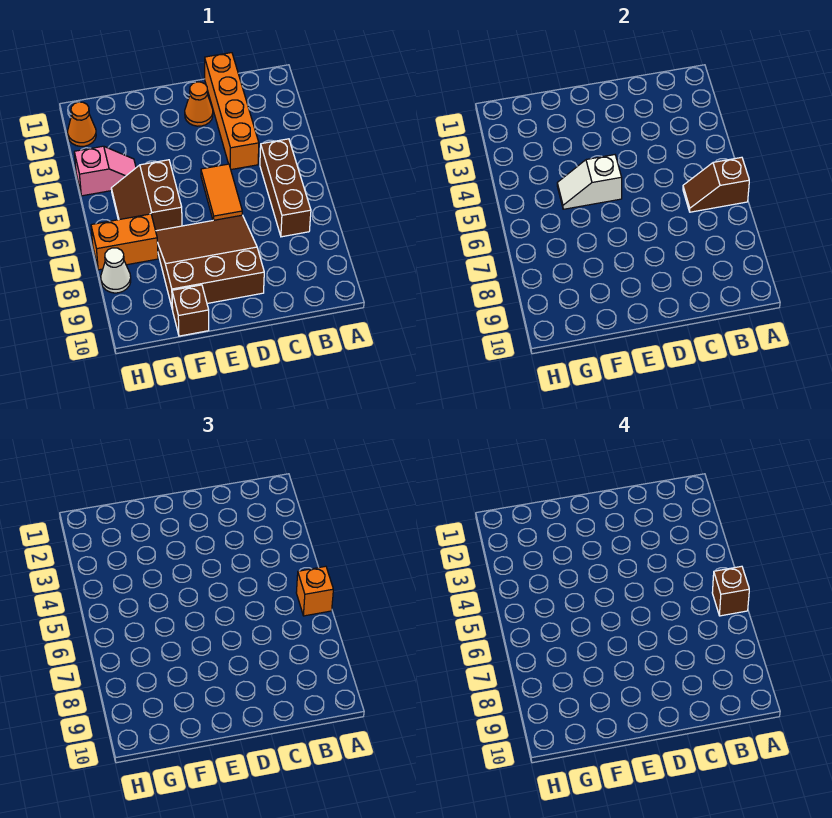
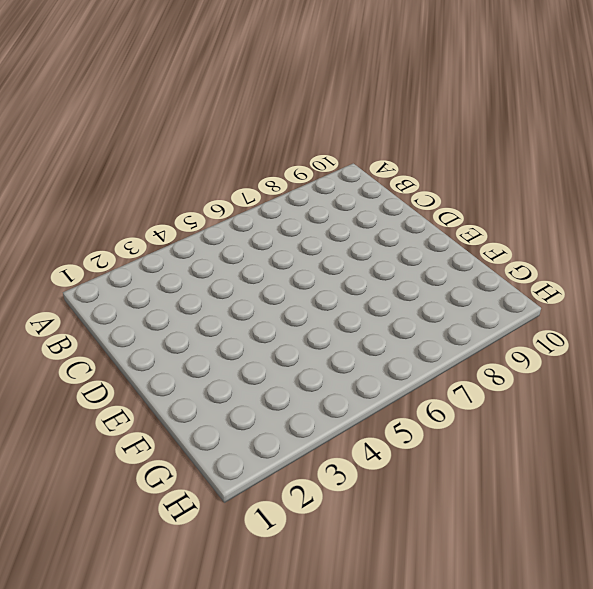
none -> brown 1x3 brick [260,139,311,237]
none -> orange 1x4 brick [205,53,259,170]
none -> orange 1x1 cone [185,82,213,126]

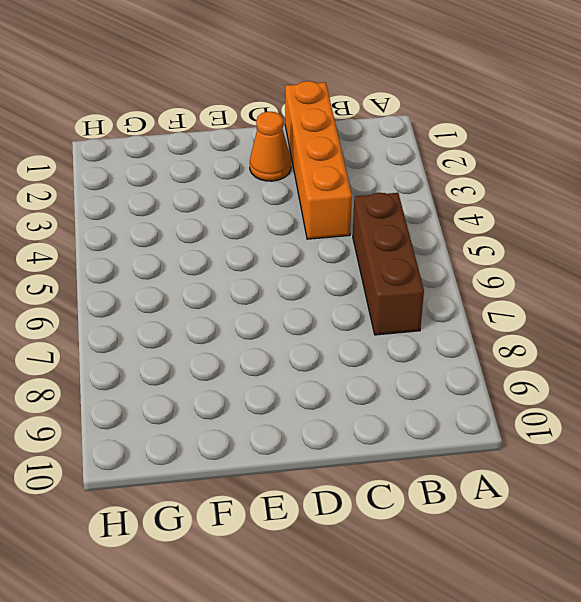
none -> orange 1x2 tile [201,164,242,220]
none -> brown 3x3 slope [156,215,264,310]
none -> brown 2x2 slope [111,160,182,231]

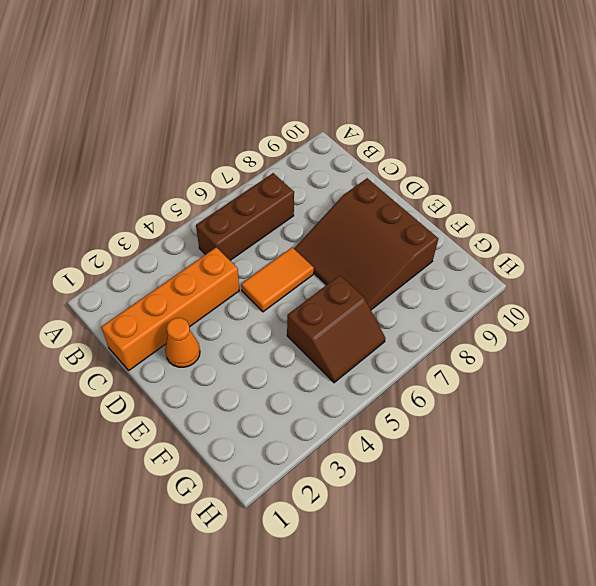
none -> brown 1x1 brick [172,285,209,336]
none -> pink 1x2 slope [74,146,136,196]
none -> orange 1x2 brick [91,214,158,270]

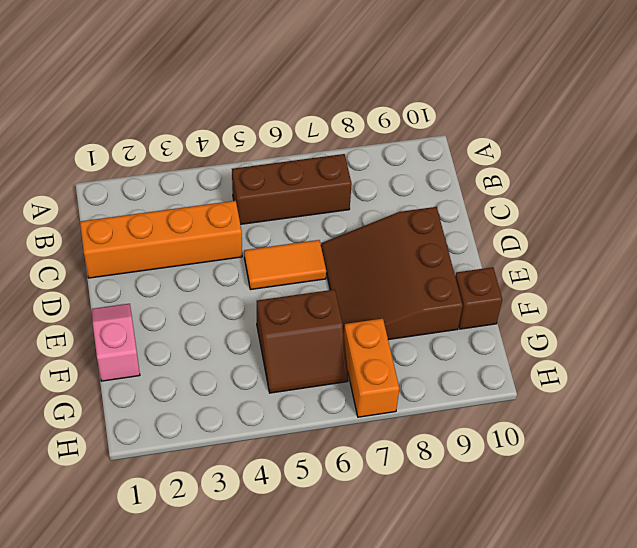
pink 1x2 slope [92,304,140,381] -> pink 1x2 slope moved to [74,146,136,196]
none -> orange 1x1 cone [185,82,213,126]
none -> orange 1x1 cone [68,102,96,146]
none -> white 1x1 cone [101,248,131,293]

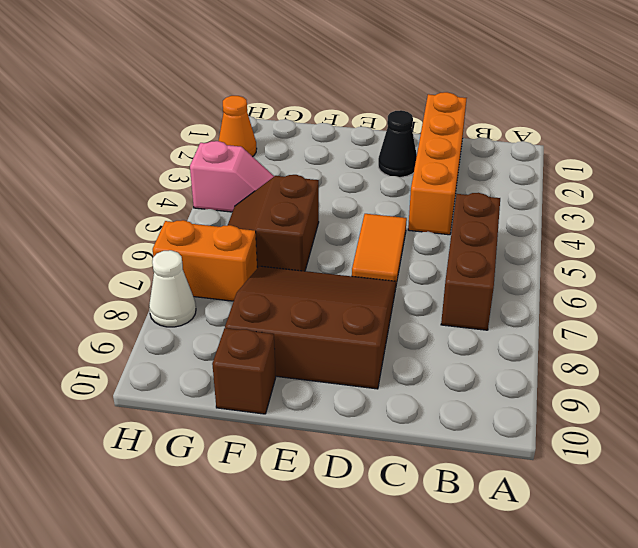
black 1x1 cone [378,110,417,177] -> orange 1x1 cone [185,82,213,126]
none -> brown 1x2 slope [683,157,749,212]
none -> white 1x2 slope [557,155,622,209]
none -> orange 1x1 brick [296,566,333,616]

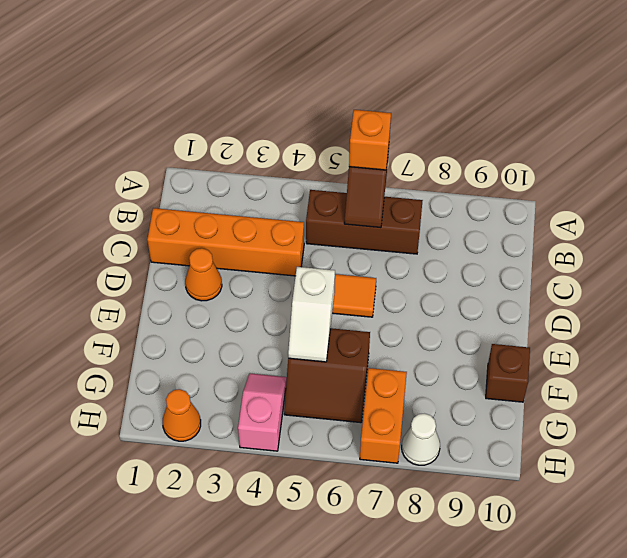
none -> brown 3x3 slope [156,215,264,310]
none -> brown 1x1 brick [712,566,749,616]

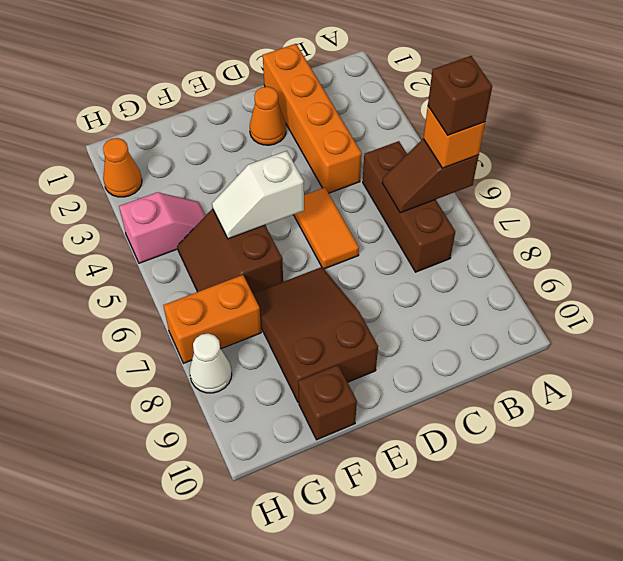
brown 2x3 slope [253,267,378,403] -> brown 3x3 slope [156,215,264,310]

